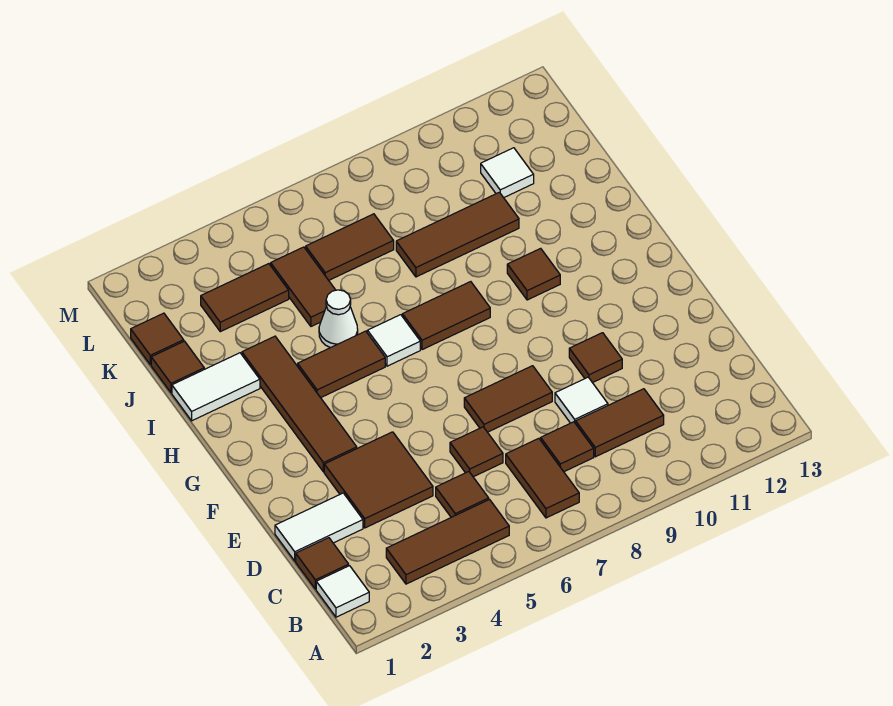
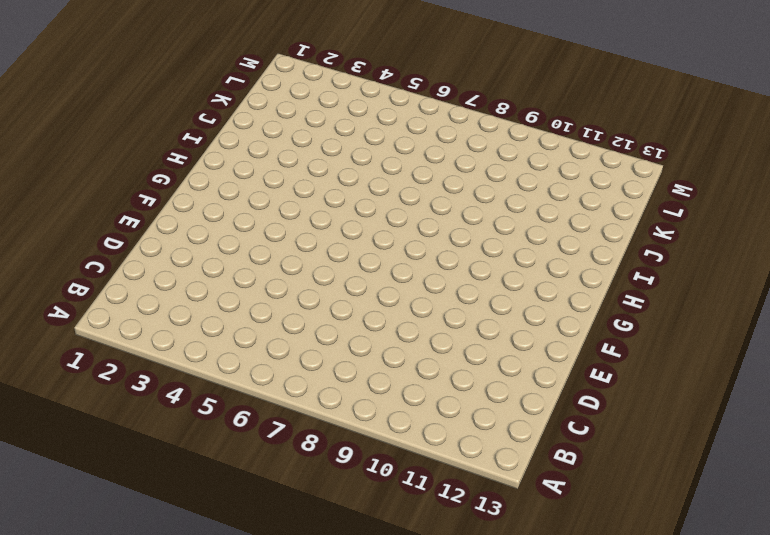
none -> white 1x1 tile [316,566,369,617]
none -> brown 1x3 tile [386,500,509,584]
none -> brown 1x2 tile [506,438,579,518]

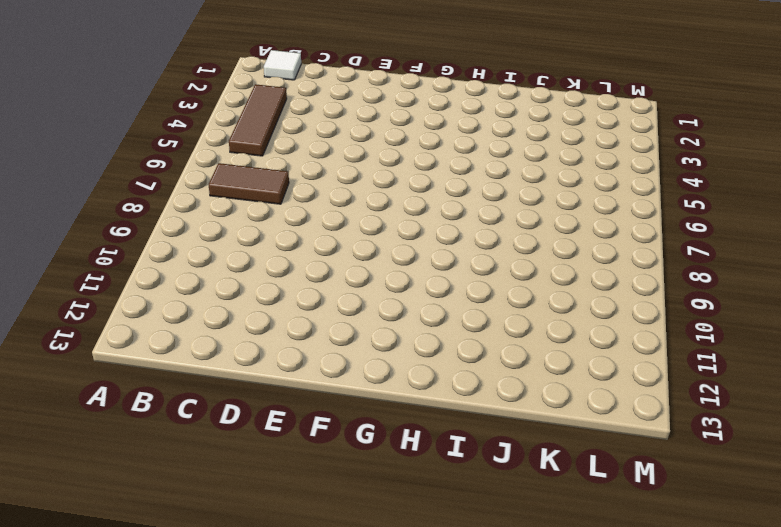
none -> brown 1x1 tile [296,538,349,589]
none -> brown 1x1 tile [436,472,489,517]
none -> brown 1x1 tile [541,422,594,472]

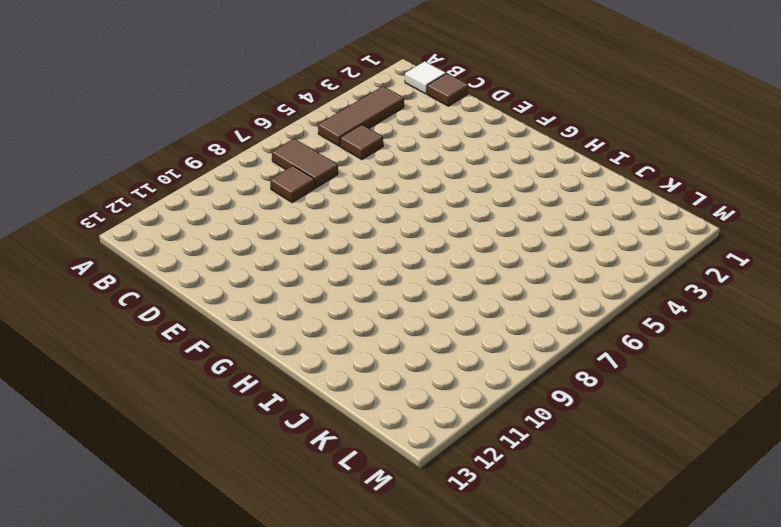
none -> brown 1x2 tile [576,389,664,457]
none -> white 1x2 tile [275,493,363,561]
none -> brown 2x2 tile [324,432,433,528]

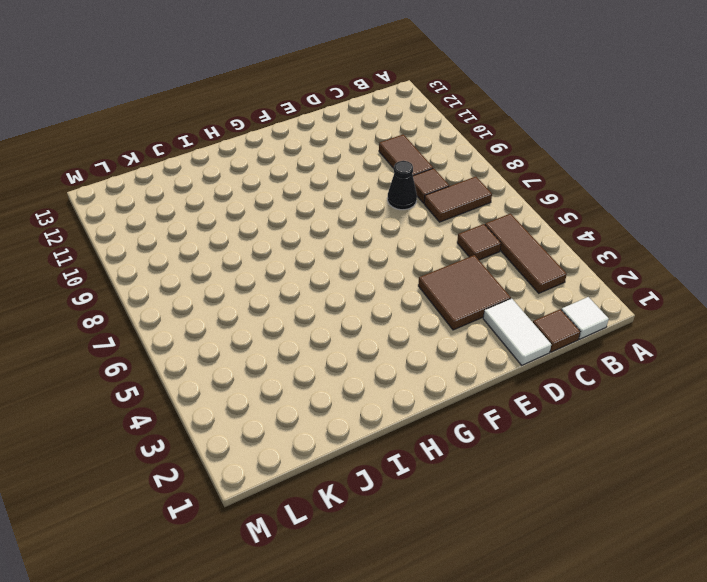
black 1x1 cone [387,161,417,210] -> none
none -> brown 1x1 tile [450,427,503,477]
none -> white 1x1 tile [555,377,608,424]
none -> brown 1x2 tile [464,366,552,432]

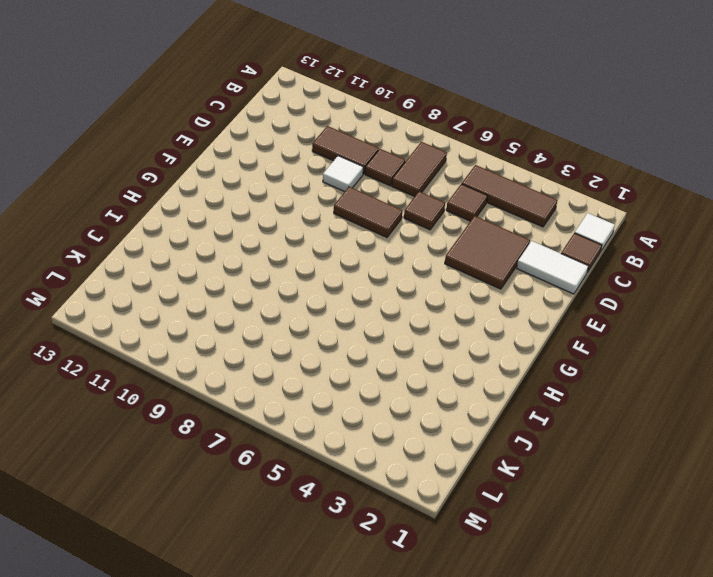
none -> brown 1x1 tile [569,333,622,383]
none -> brown 1x4 tile [242,336,357,472]
none -> brown 1x2 tile [298,331,385,398]

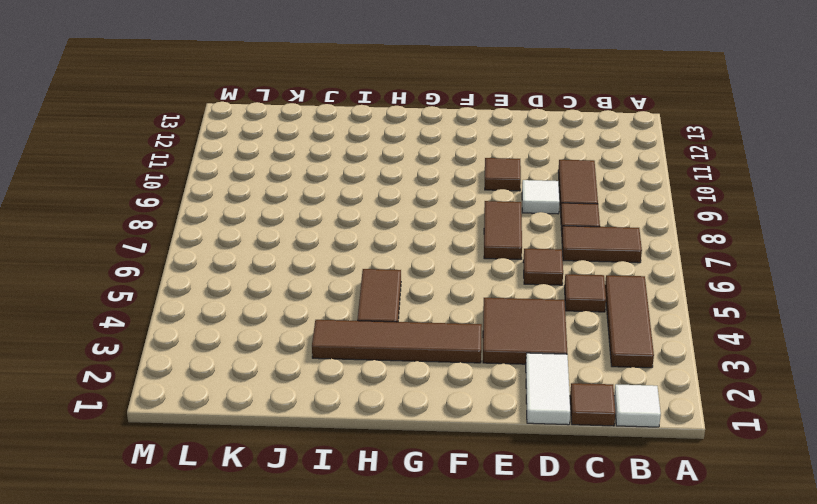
none -> white 1x1 tile [367,315,420,366]
none -> brown 1x2 tile [402,282,490,350]
none -> brown 1x1 tile [507,248,560,300]

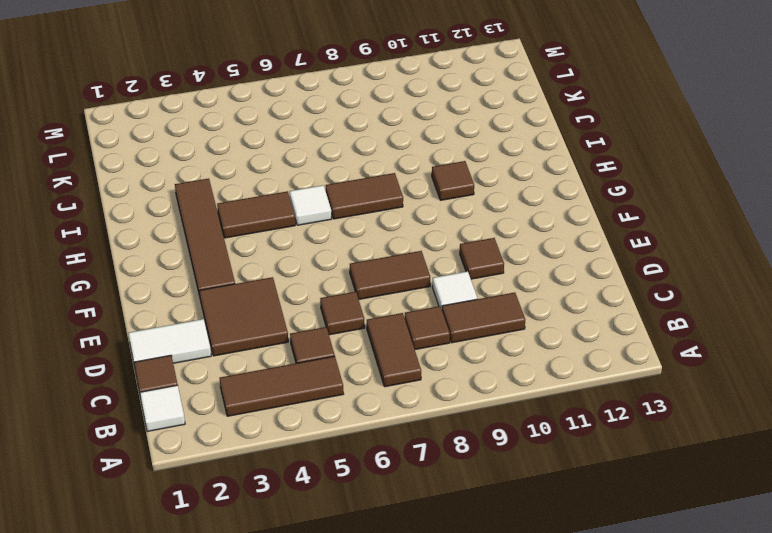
none -> white 1x2 tile [172,353,260,421]
none -> white 1x1 cone [319,290,358,348]
none -> brown 1x1 tile [151,341,204,393]

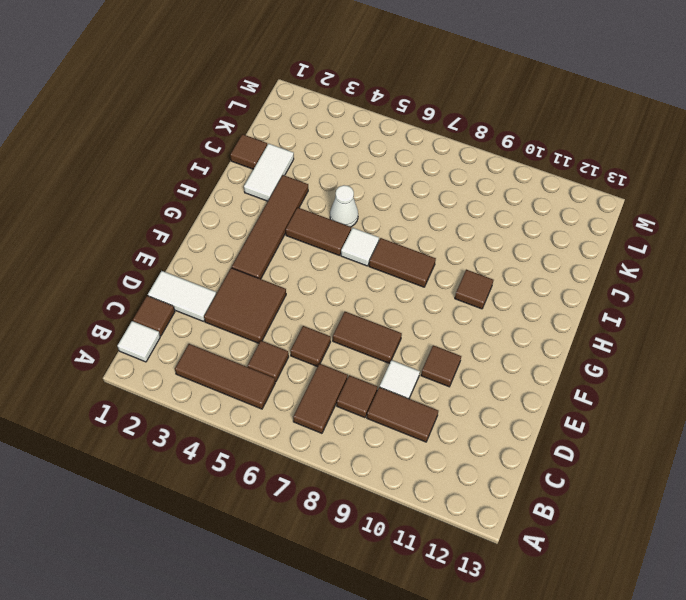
white 1x2 tile [244,144,294,201] -> white 1x2 tile turned to [172,353,260,421]
none -> brown 1x2 tile [271,247,335,326]
none -> brown 1x3 tile [396,192,519,277]
none -> brown 1x1 tile [131,313,184,365]

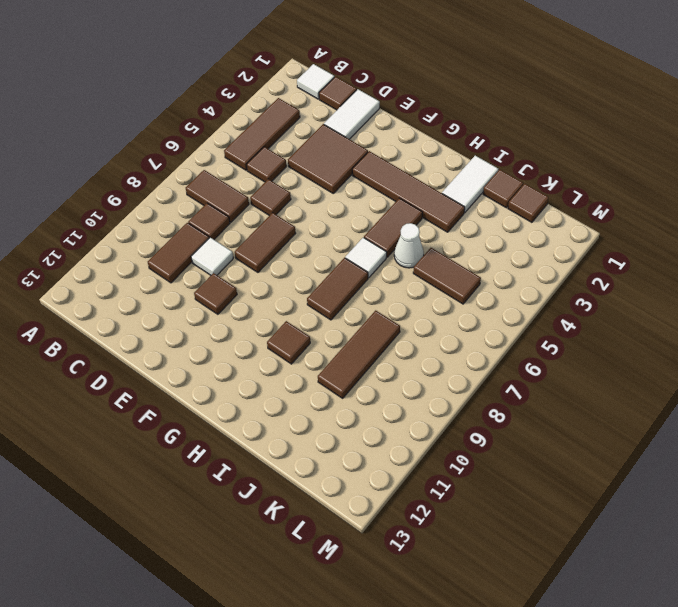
none -> brown 1x2 tile [201,264,289,332]
none -> brown 1x2 tile [306,214,394,280]
none -> white 1x1 tile [481,148,534,198]

